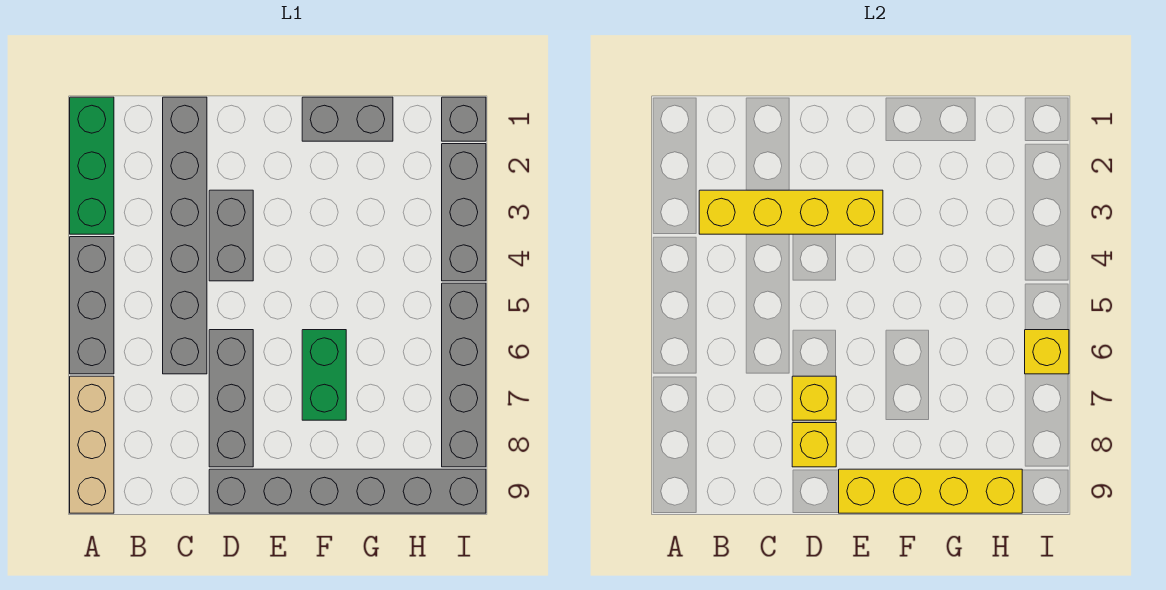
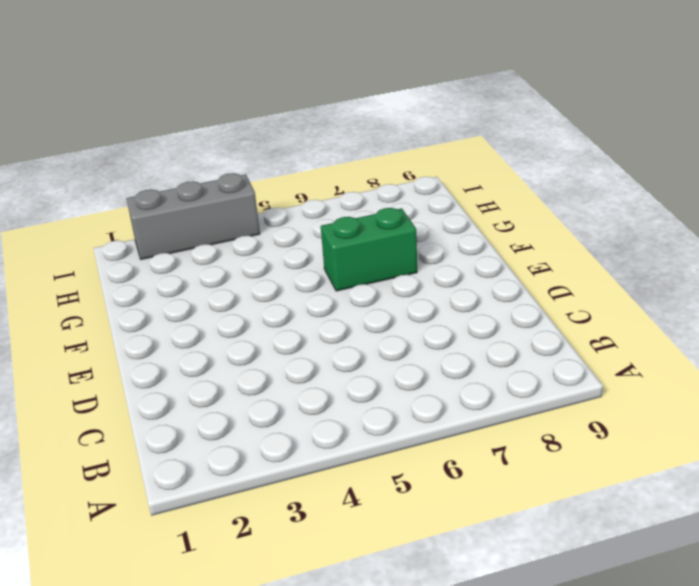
none -> green 1x3 brick [70,97,114,234]
none -> grey 1x3 brick [70,237,114,374]
none -> tan 1x3 brick [70,376,114,513]

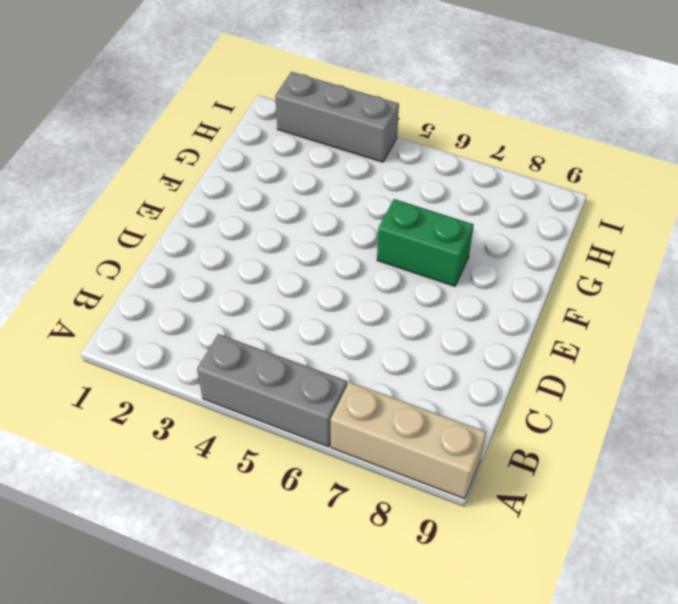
none -> green 1x3 brick [70,97,114,234]
none -> grey 1x6 brick [163,97,207,374]
none -> grey 1x2 brick [209,190,253,281]

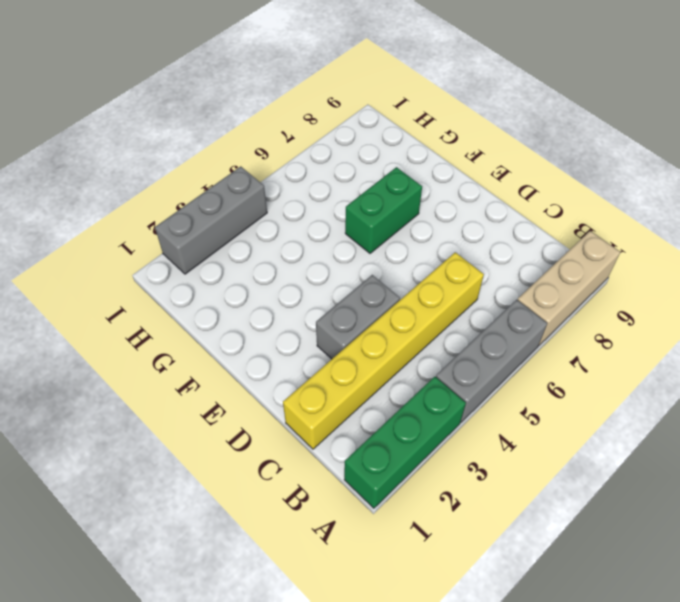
yellow 1x6 brick [283,252,484,449] -> grey 1x6 brick [163,97,207,374]
none -> grey 1x3 brick [209,330,253,467]
none -> grey 1x6 brick [209,469,486,513]
none -> grey 1x2 brick [302,97,393,141]

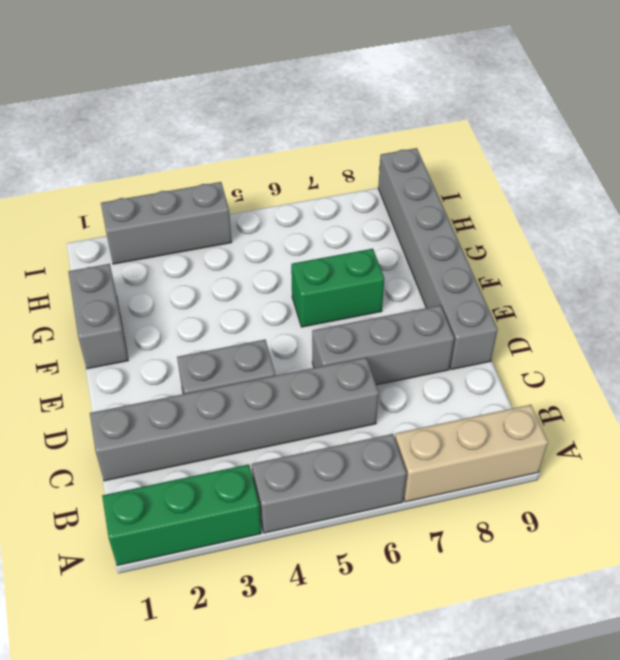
none -> grey 1x1 brick [442,97,486,141]
none -> grey 1x4 brick [442,283,486,467]
none -> yellow 1x4 brick [699,190,883,234]

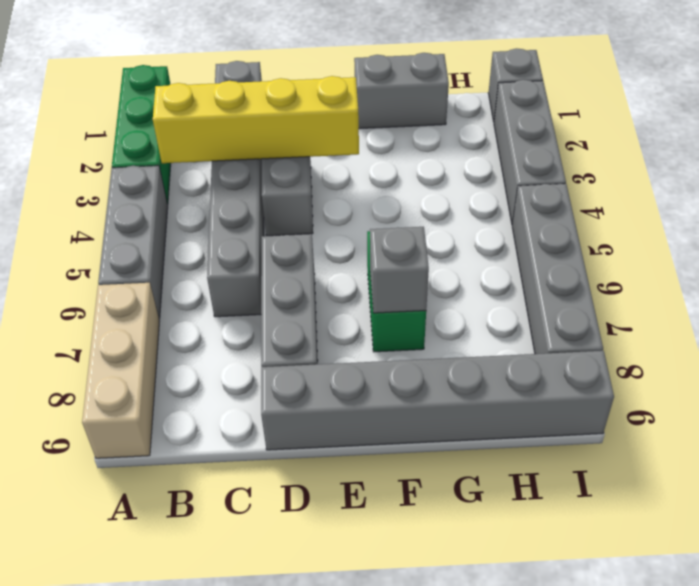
grey 1x1 brick [370,227,429,313] -> none
none -> yellow 1x1 brick [792,376,836,420]
none -> yellow 1x1 brick [792,423,836,467]
none -> yellow 1x4 brick [839,469,1022,513]

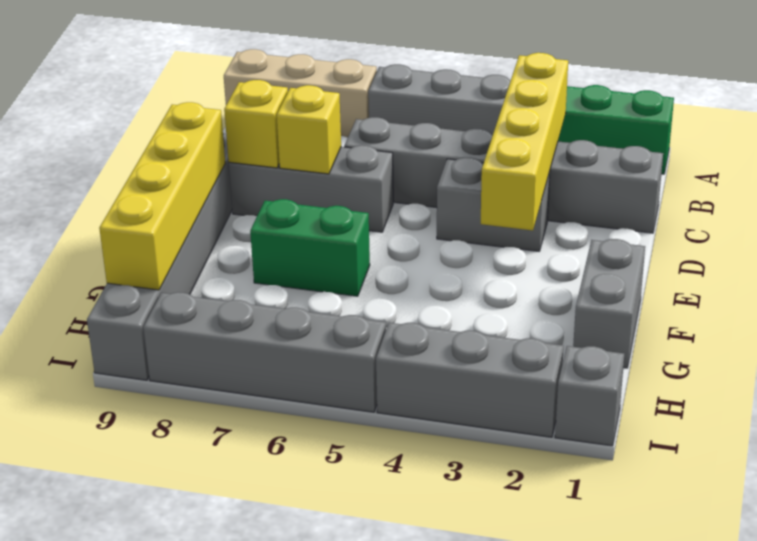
none -> yellow 1x1 brick [1025,330,1069,374]

